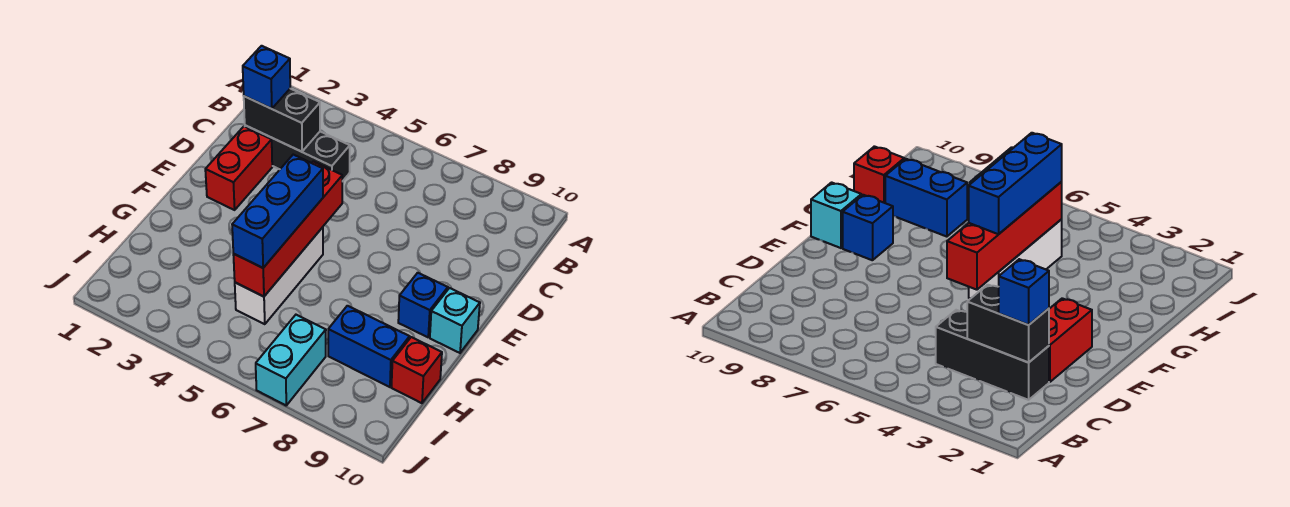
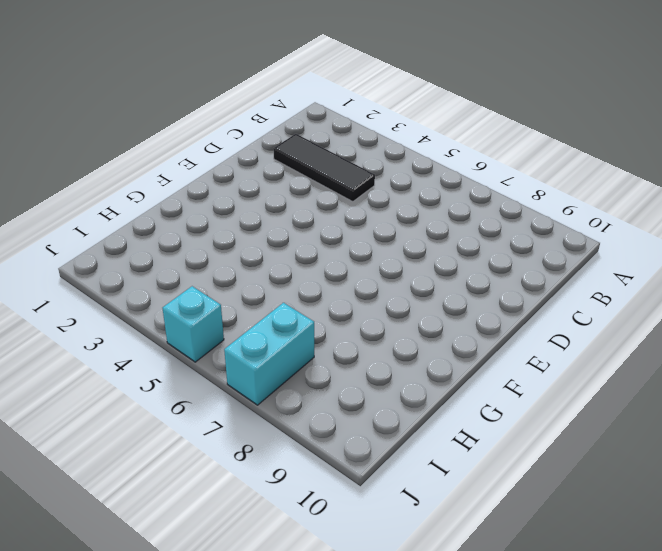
black 1x3 tile [273,134,375,202] -> black 1x3 brick [245,125,350,181]
cyan 1x1 brick [163,286,224,362] -> cyan 1x1 brick moved to [430,288,480,353]
none -> red 1x2 brick [205,126,272,210]
none -> white 1x3 brick [235,227,323,324]
none -> blue 1x1 brick [398,273,448,337]

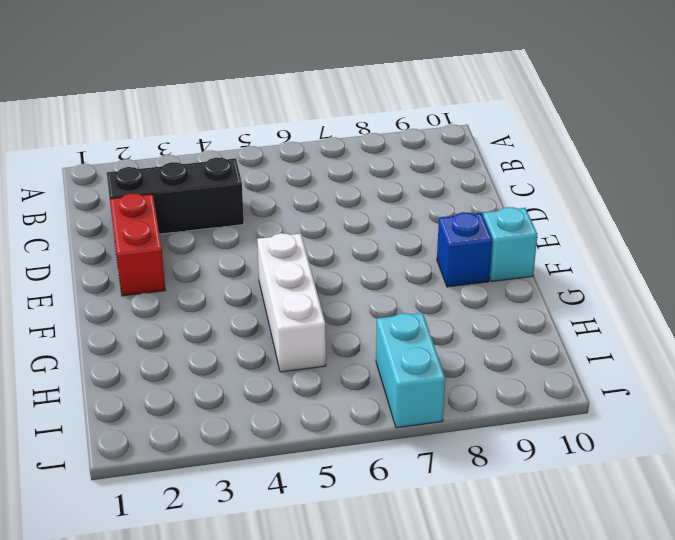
none -> blue 1x2 brick [328,306,410,387]
none -> red 1x1 brick [391,337,442,403]
none -> black 1x2 brick [244,89,320,152]

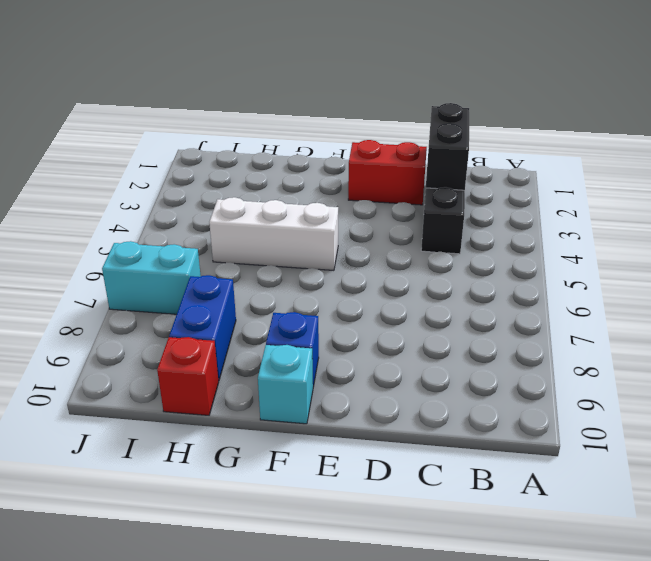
none -> red 1x4 brick [233,161,342,297]
none -> blue 1x1 brick [243,46,290,109]
none -> blue 1x3 brick [232,155,323,268]

